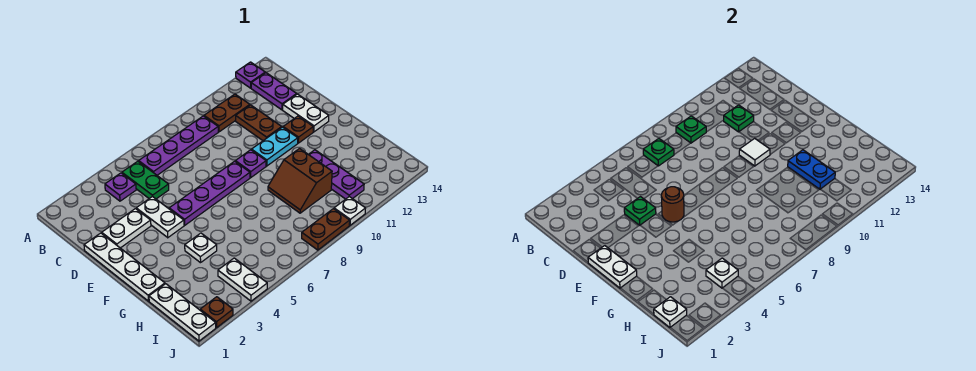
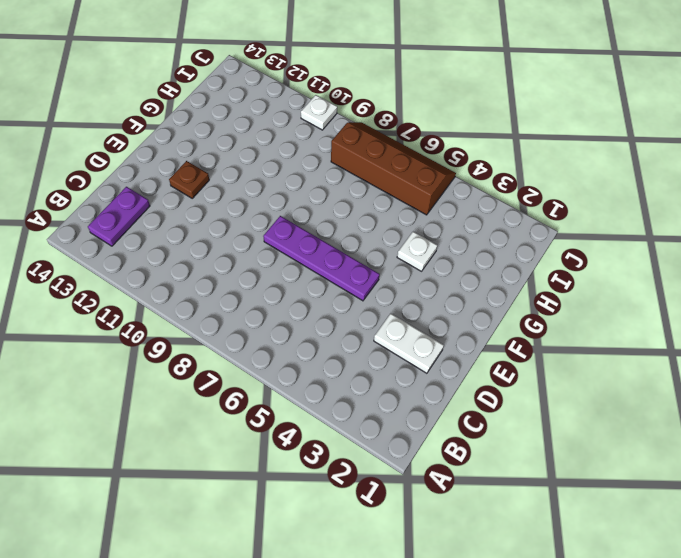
brown 2x4 slope [331,122,456,215] -> brown 1x2 plate [302,209,350,250]
none -> purple 1x1 plate [236,62,265,88]
none -> purple 1x1 plate [105,173,136,201]
none -> green 1x2 plate [122,161,169,199]
none -> purple 1x4 plate [139,116,218,175]

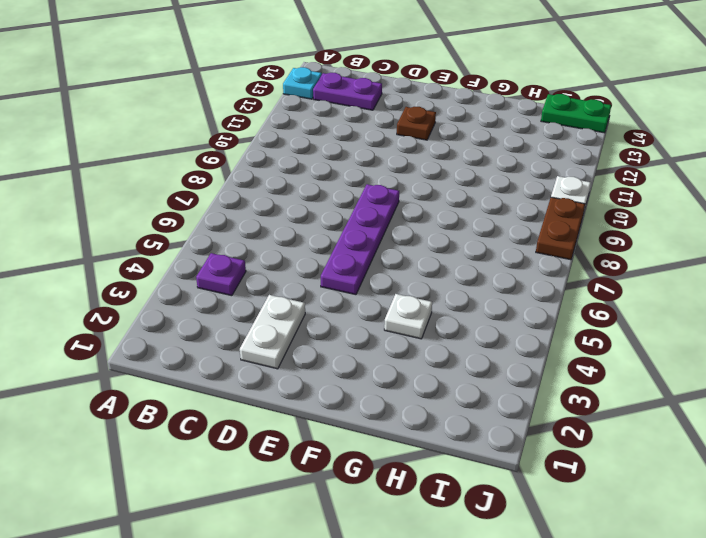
cyan 1x1 plate [283,67,322,99] -> purple 1x1 plate [236,62,265,88]
green 1x2 plate [541,94,611,133] -> green 1x2 plate moved to [122,161,169,199]
none -> purple 1x4 plate [139,116,218,175]
none -> brown 1x2 plate [204,94,250,132]
none -> brown 1x2 plate [236,105,282,141]
none -> white 1x4 plate [84,233,165,301]

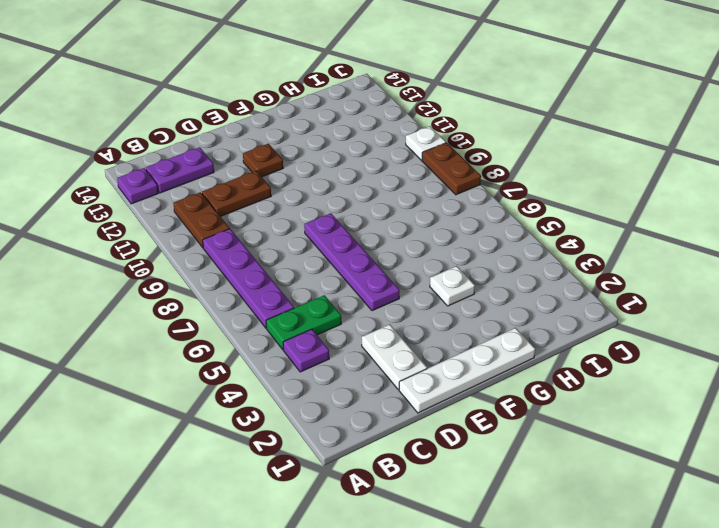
none -> white 1x2 plate [136,196,184,238]
none -> white 1x2 plate [283,94,329,132]
none -> purple 1x1 plate [235,150,266,177]
none -> cyan 1x2 plate [252,127,298,166]

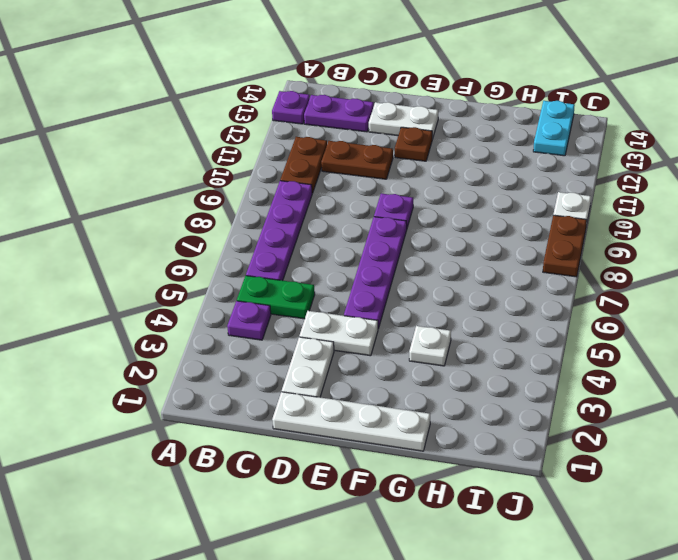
cyan 1x2 plate [533,101,575,156] -> cyan 1x2 plate moved to [252,127,298,166]
none -> brown 2x2 slope [268,149,332,213]
none -> purple 1x3 plate [308,150,364,199]
none -> white 1x3 plate [149,284,216,341]
none -> white 1x2 plate [218,258,267,301]

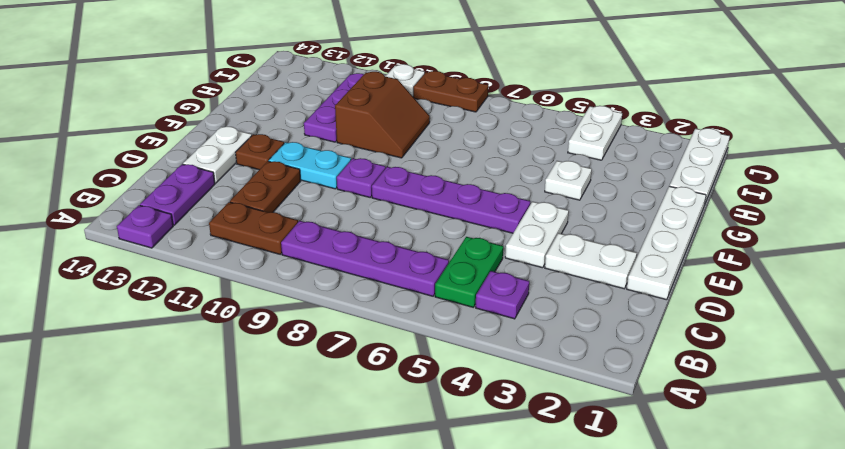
none -> brown 1x1 plate [200,297,233,328]
none -> green 1x1 plate [643,139,674,166]
none -> green 1x1 plate [676,116,706,143]
none -> green 1x1 plate [724,105,754,132]

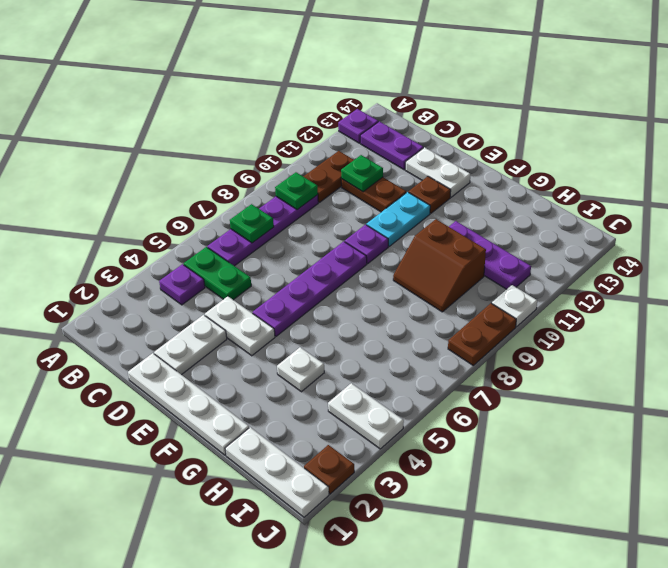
none -> green 1x1 plate [624,197,656,225]
none -> white 1x2 plate [588,246,637,288]
none -> brown 1x1 round brick [661,187,684,222]
none -> white 1x1 tile [739,138,770,166]

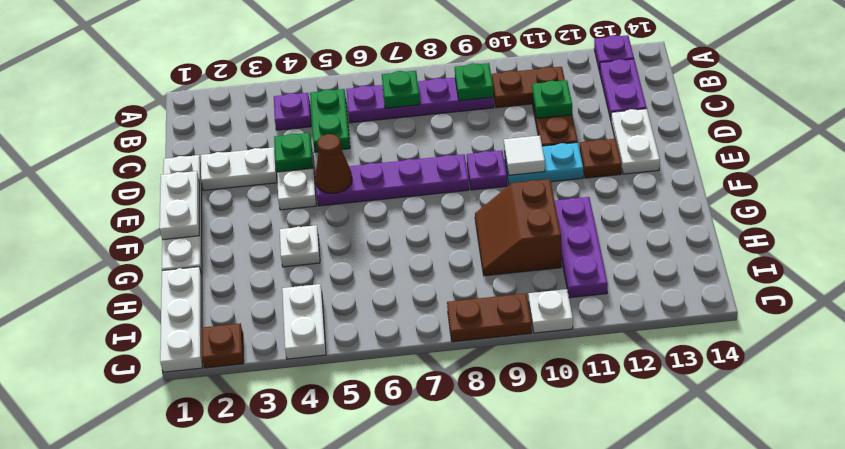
brown 1x1 cone [315,134,352,193] -> brown 1x1 round brick [661,187,684,222]
none -> blue 1x2 plate [788,150,835,189]
none -> white 1x1 plate [654,297,687,327]
none -> white 1x1 plate [706,258,738,288]

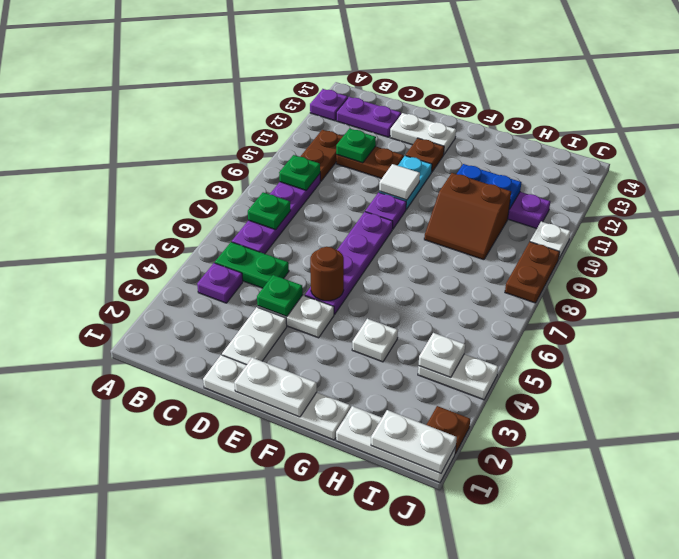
white 1x2 plate [371,410,457,473] -> white 1x1 plate [654,297,687,327]

